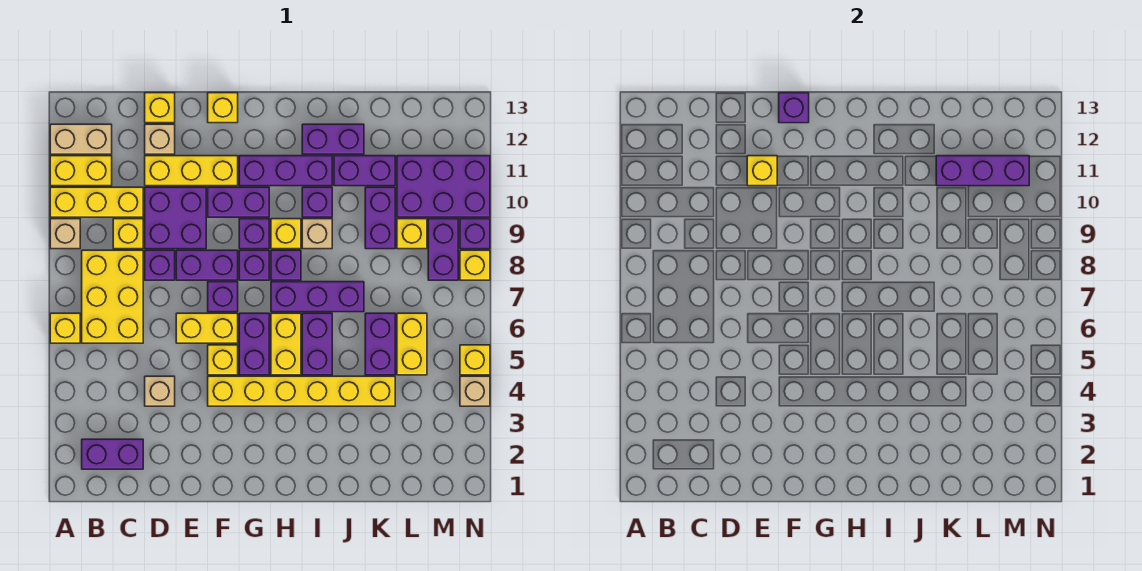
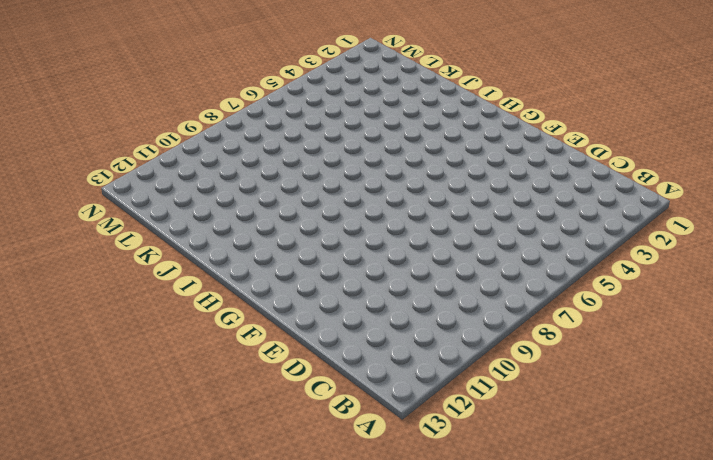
none -> yellow 1x1 brick [50,313,80,343]
none -> tan 1x1 brick [50,219,80,249]
none -> yellow 1x3 brick [50,187,143,217]
none -> yellow 1x2 brick [50,156,112,186]

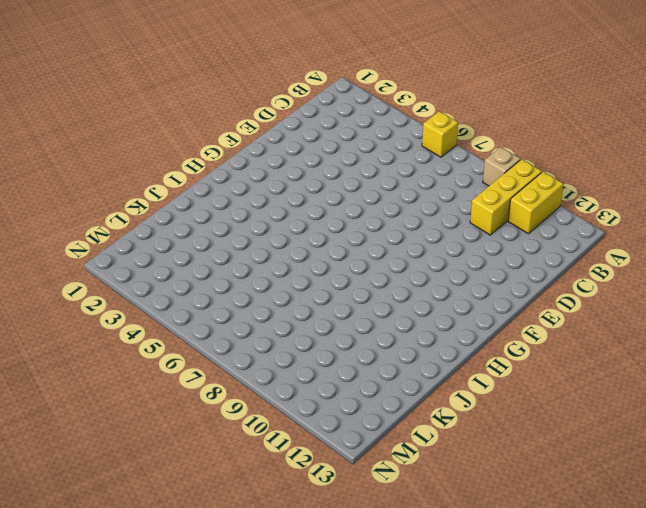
none -> tan 1x2 brick [50,124,112,154]
none -> purple 1x2 brick [82,439,143,469]
none -> yellow 2x3 brick [82,250,143,343]
none -> yellow 1x1 brick [113,219,143,249]

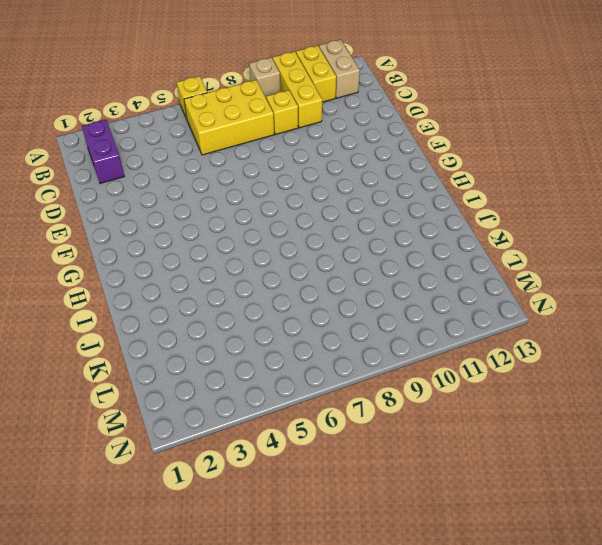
none -> tan 1x1 brick [145,376,175,406]
none -> purple 1x1 brick [145,250,175,280]
none -> purple 2x2 brick [145,187,206,249]
none -> yellow 1x3 brick [145,156,238,186]

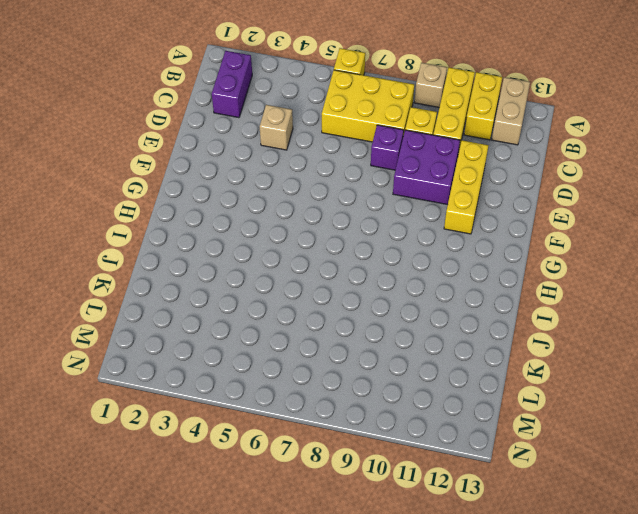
none -> tan 1x1 brick [145,124,175,154]
none -> yellow 1x1 brick [145,93,175,123]
none -> yellow 1x2 brick [176,313,238,343]
none -> purple 1x2 brick [176,250,238,280]

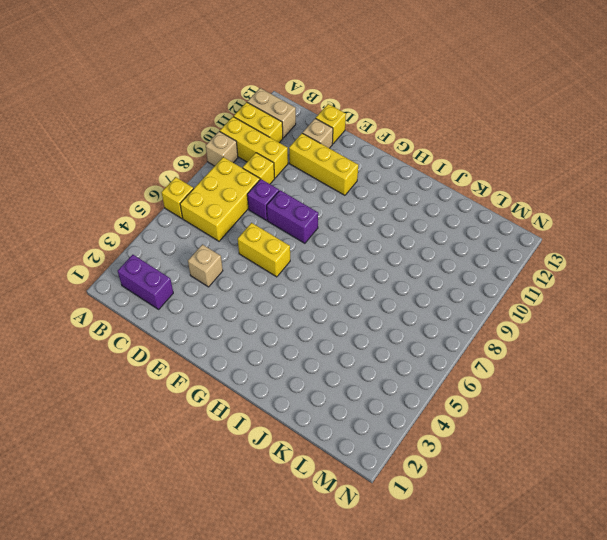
none -> purple 2x2 brick [145,187,206,249]
none -> yellow 1x6 brick [208,376,395,406]
none -> yellow 1x1 brick [208,345,238,375]
none -> purple 1x1 brick [208,282,238,312]

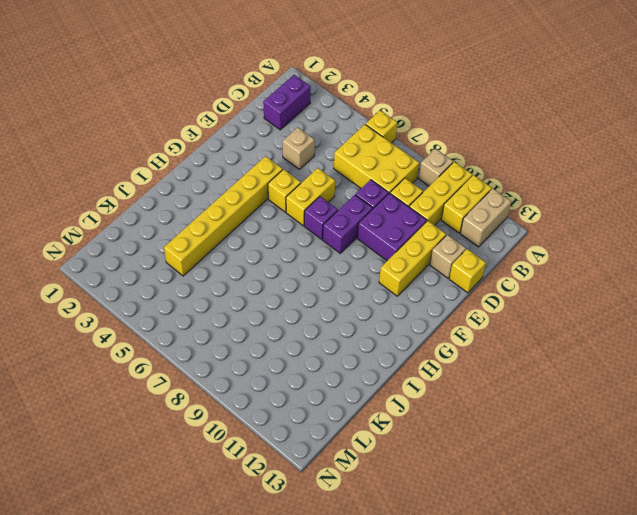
none -> purple 1x2 brick [208,187,269,217]
none -> yellow 1x1 brick [208,93,238,123]
none -> purple 1x2 brick [239,313,269,375]
none -> purple 1x1 brick [239,250,269,280]

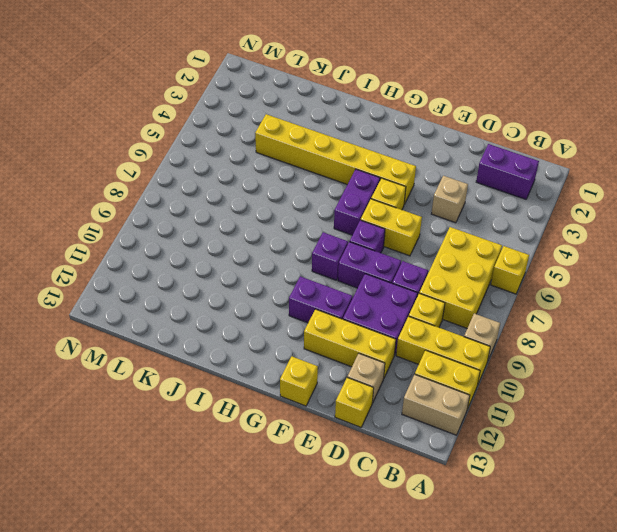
none -> purple 1x1 brick [239,219,269,249]
none -> purple 1x3 brick [239,156,332,186]
none -> yellow 1x2 brick [271,313,301,375]
none -> purple 1x3 brick [271,282,364,312]

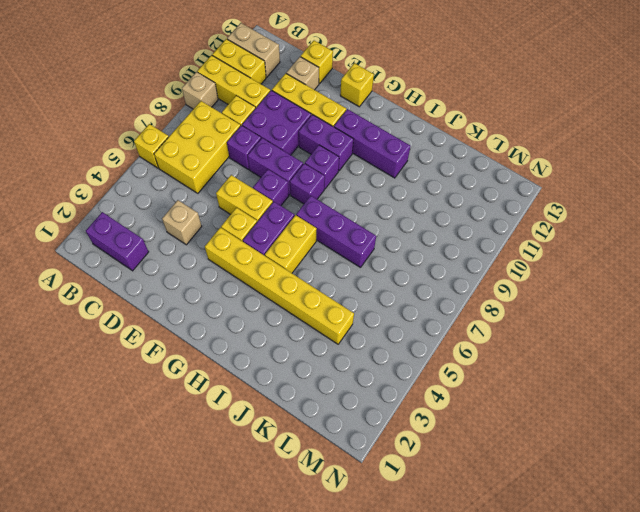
none -> purple 1x1 brick [271,250,301,280]
none -> yellow 1x1 brick [271,219,301,249]
none -> purple 1x2 brick [302,313,332,375]
none -> tan 1x1 brick [302,219,332,249]

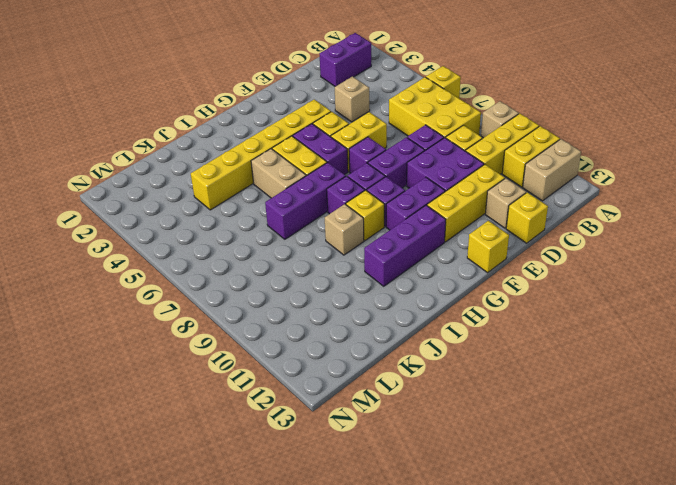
tan 1x2 brick [251,149,306,198] -> purple 1x2 brick [302,313,332,375]
none -> purple 1x1 brick [302,187,332,217]
none -> purple 1x2 brick [302,124,364,154]
none -> purple 1x2 brick [334,156,395,186]
none -> purple 1x2 brick [365,313,395,375]

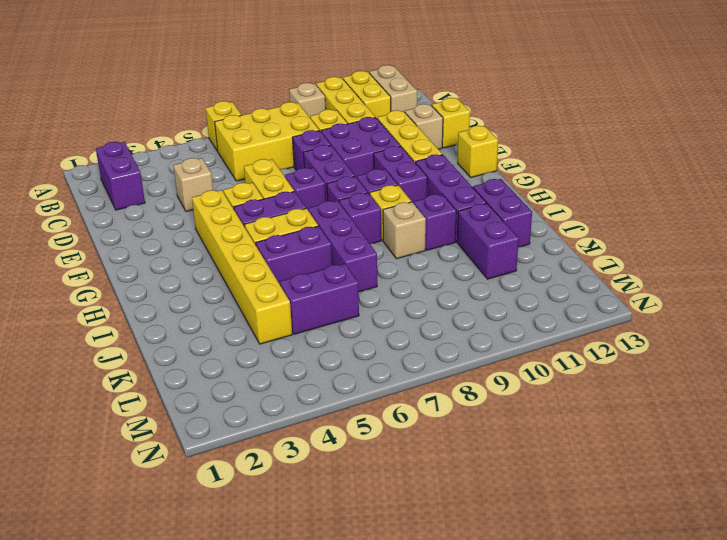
none -> purple 1x2 brick [365,187,395,249]
none -> yellow 1x2 brick [397,313,427,375]
none -> yellow 1x1 brick [397,219,427,249]
none -> purple 2x3 brick [397,156,490,217]

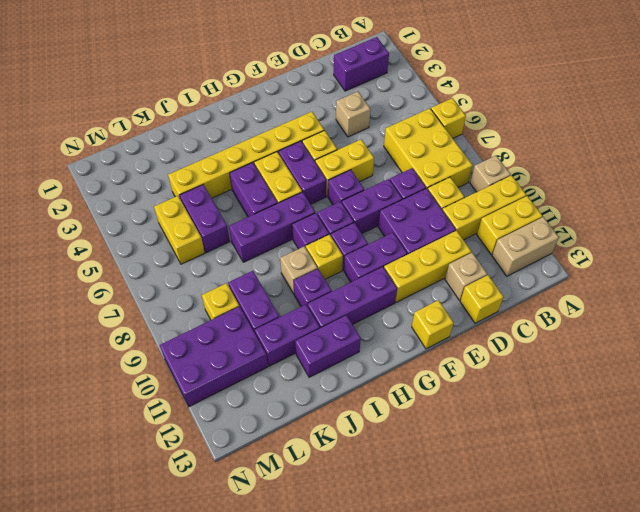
none -> purple 1x2 brick [428,219,458,280]
none -> tan 1x1 brick [460,376,490,406]
none -> yellow 1x1 brick [460,345,490,375]
none -> yellow 1x1 brick [460,250,490,280]

